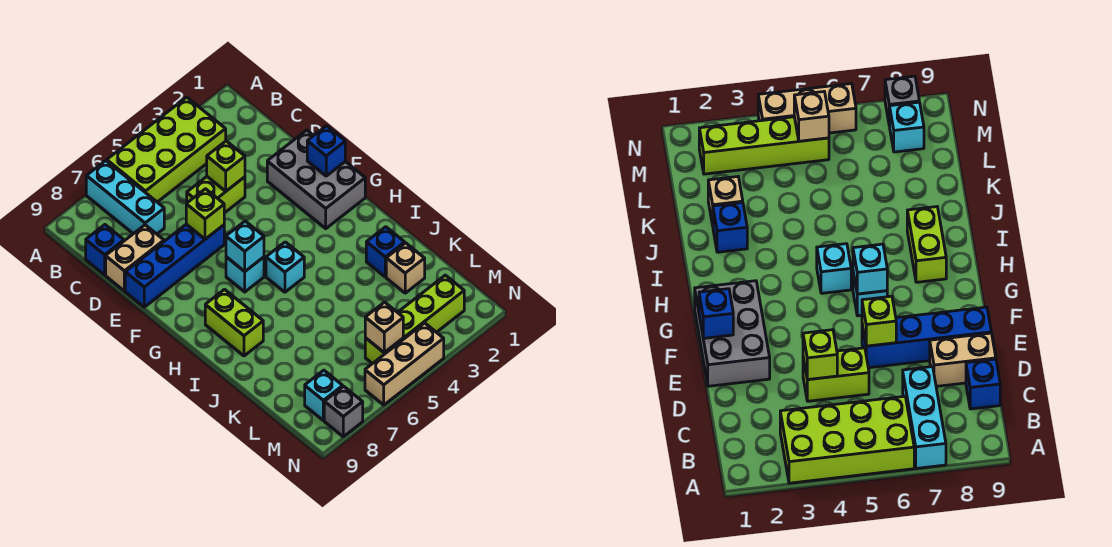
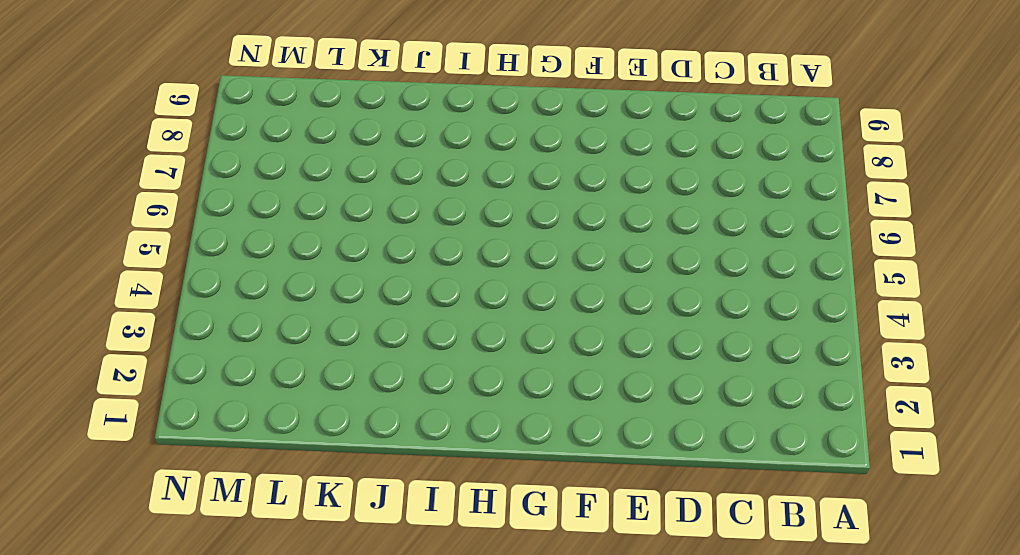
none -> lime 2x4 brick [107,97,226,202]
none -> cyan 1x3 brick [86,161,164,234]
none -> blue 1x1 brick [86,225,124,275]

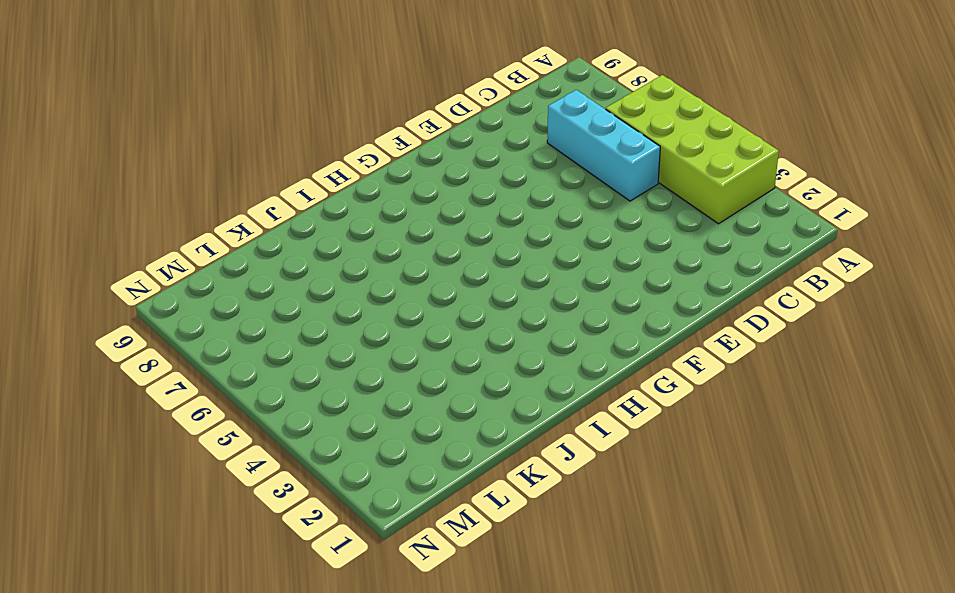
cyan 1x3 brick [547,90,660,201] -> cyan 1x3 brick turned to [86,161,164,234]
none -> blue 1x1 brick [86,225,124,275]
none -> lime 1x2 brick [187,177,245,213]
none -> tan 1x2 brick [106,225,164,291]

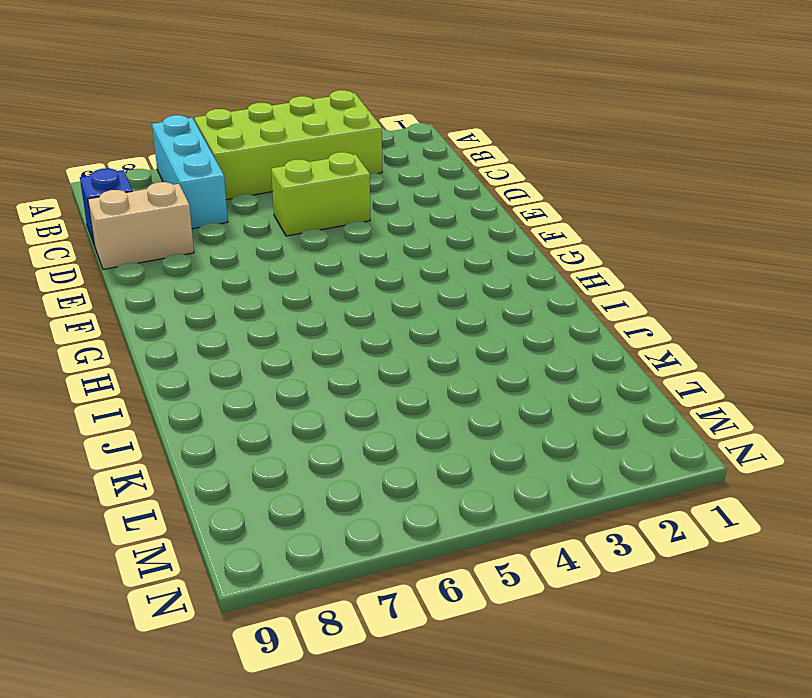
none -> grey 2x3 brick [267,130,365,229]
none -> blue 1x4 brick [125,224,224,307]
none -> cyan 1x1 brick [226,257,264,292]

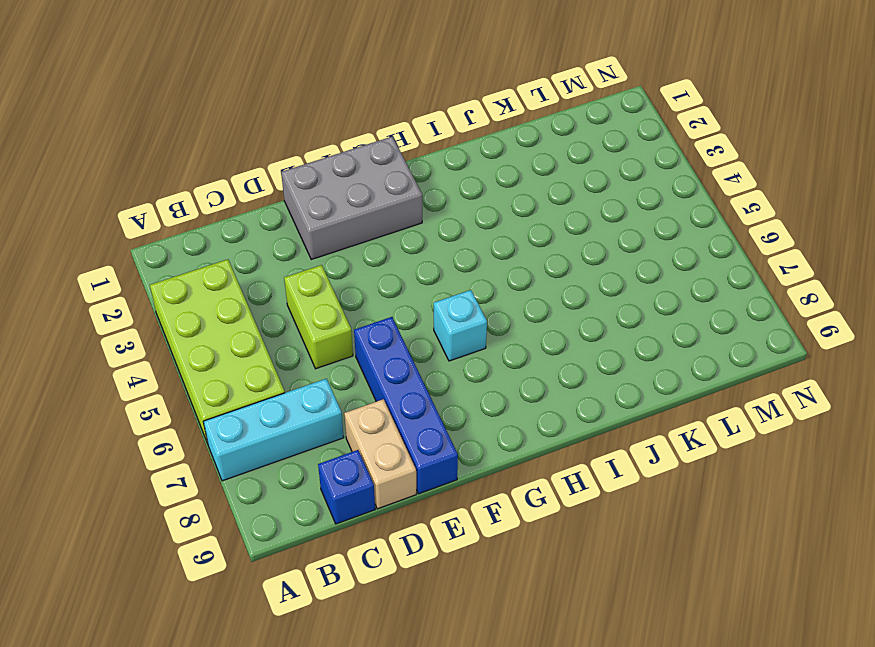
none -> cyan 1x1 brick [266,242,304,292]
none -> lime 1x2 brick [205,290,263,356]
none -> blue 1x1 brick [366,227,405,277]

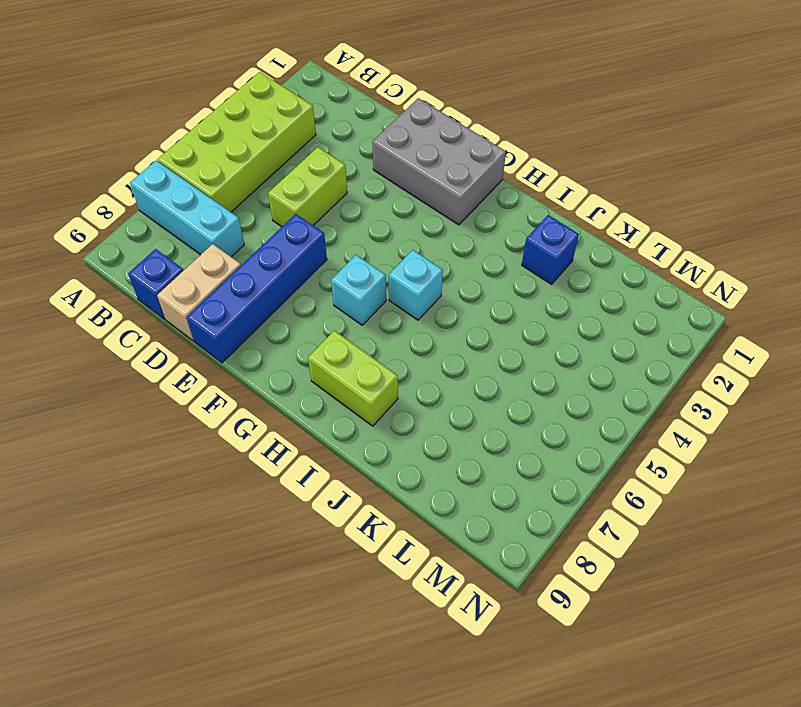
none -> tan 1x1 brick [386,243,425,293]
none -> lime 1x4 brick [365,275,464,364]
none -> cyan 1x1 brick [305,370,343,421]

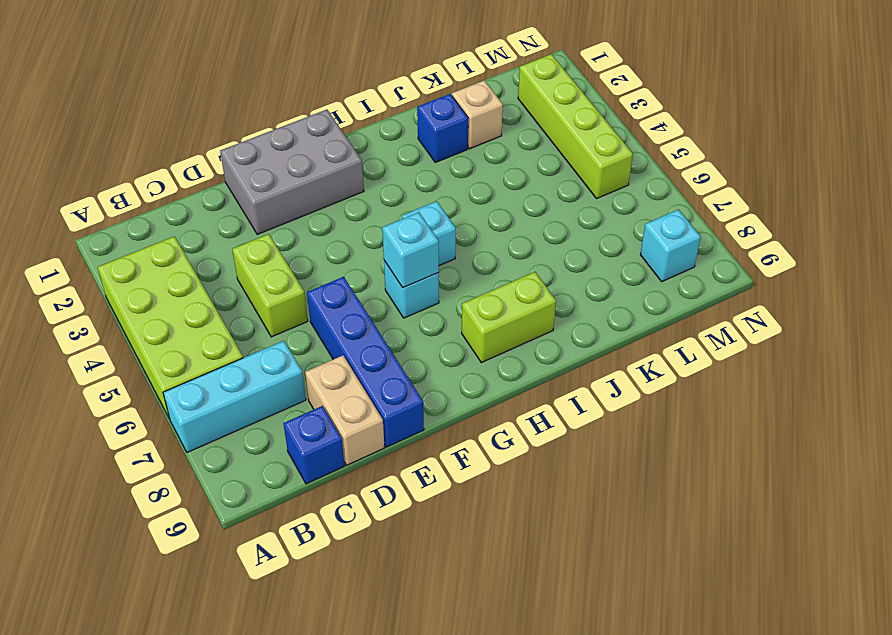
none -> tan 1x3 brick [365,323,444,405]
none -> grey 1x1 brick [324,386,363,437]
none -> lime 1x1 brick [207,141,245,191]

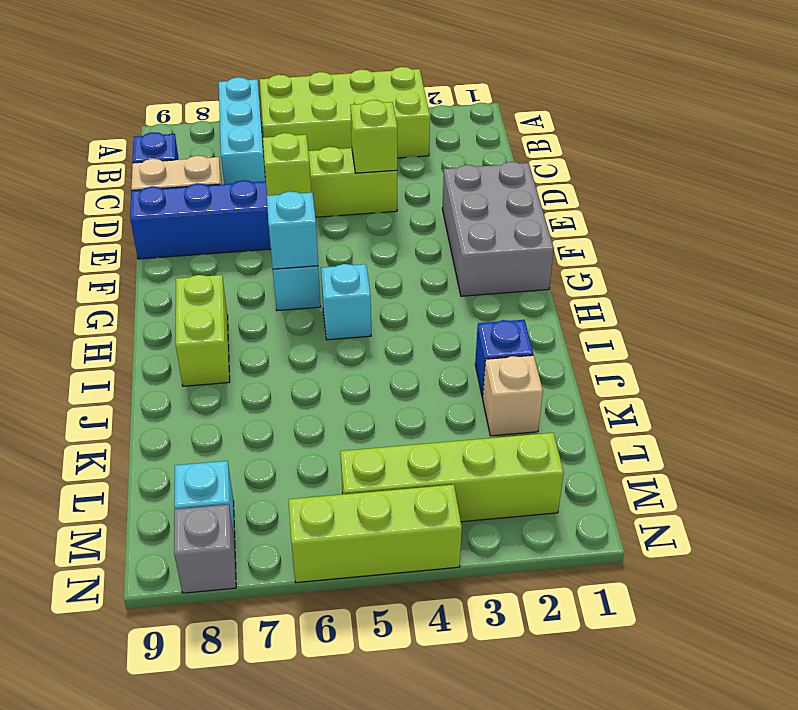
lime 1x3 brick [289,485,462,583] -> tan 1x3 brick [365,323,444,405]
none -> blue 1x1 brick [307,126,345,176]
none -> tan 1x1 brick [365,302,403,353]

